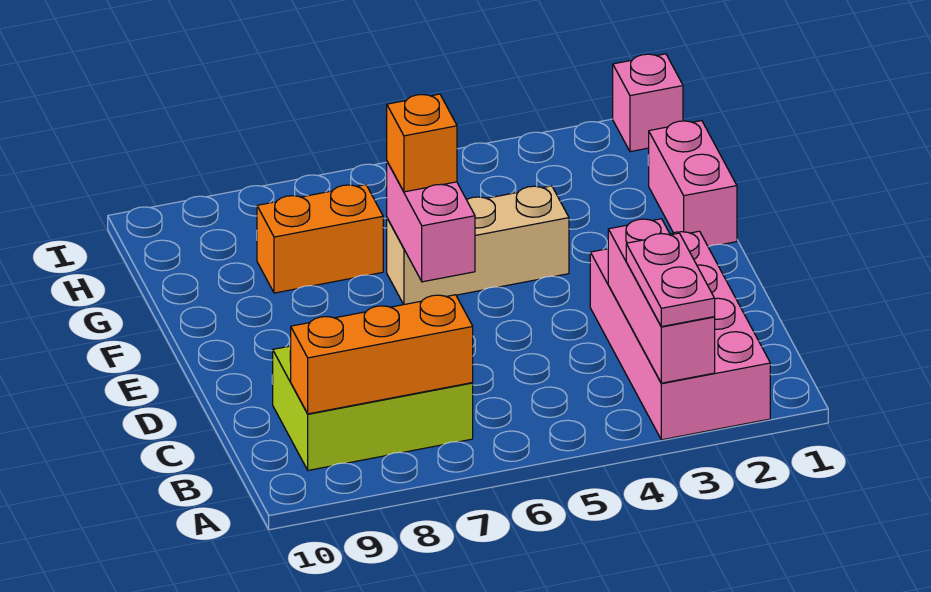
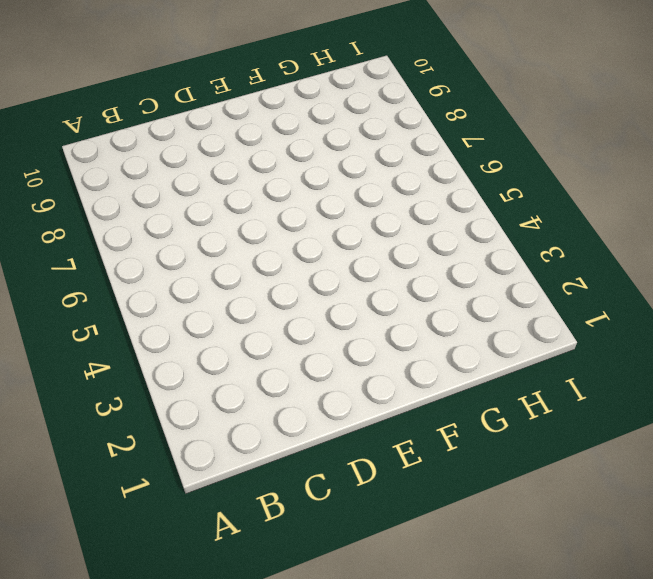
none -> pink 2x4 brick [590,231,770,440]
none -> lime 2x3 brick [273,346,473,470]

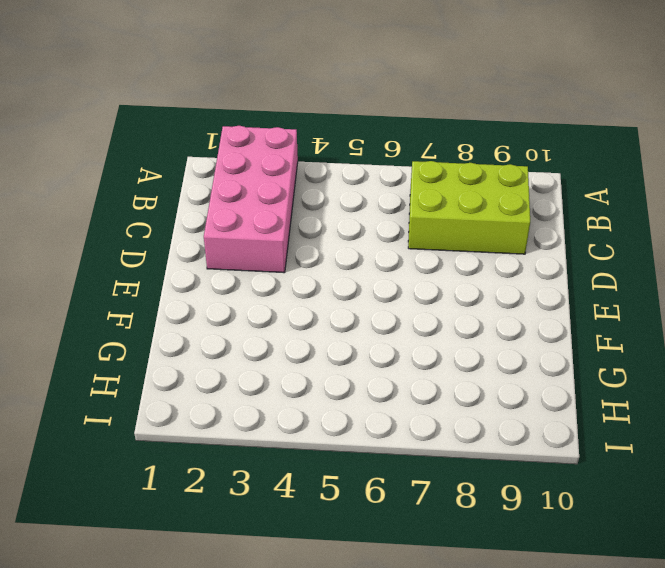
none -> pink 1x2 brick [648,121,737,247]
none -> tan 1x3 brick [387,186,569,304]

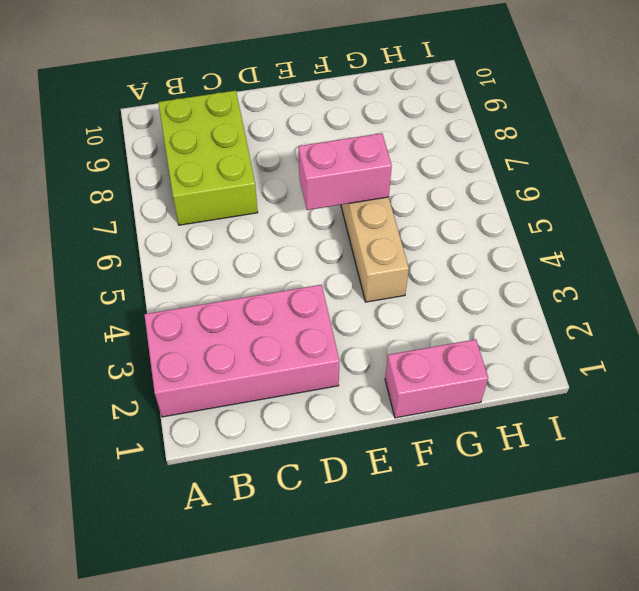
none -> orange 1x2 brick [257,185,383,293]
none -> pink 1x1 brick [613,54,683,152]

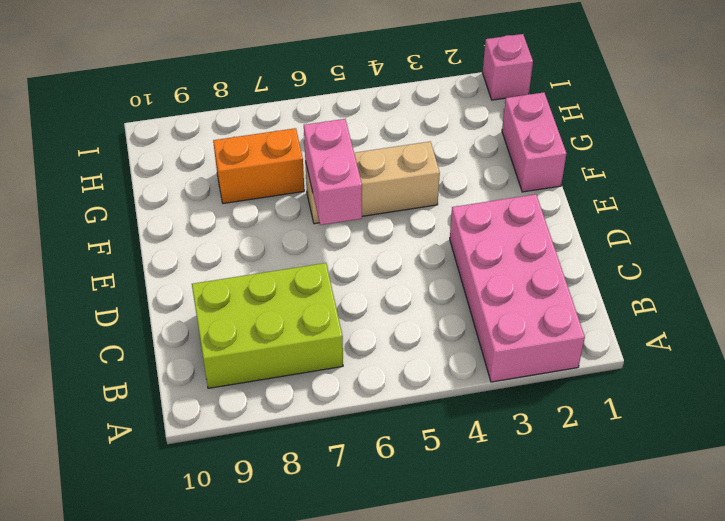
none -> pink 1x3 brick [608,219,715,383]
none -> orange 1x3 brick [291,295,473,414]

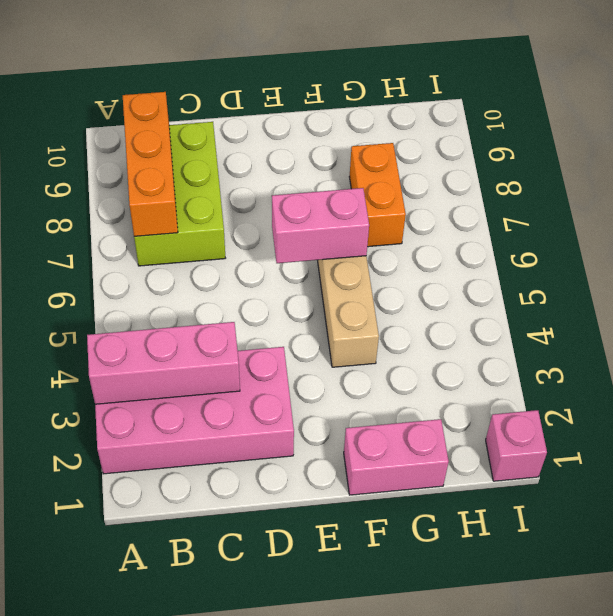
none -> pink 1x2 plate [626,233,715,327]
none -> orange 1x1 brick [387,94,457,192]

